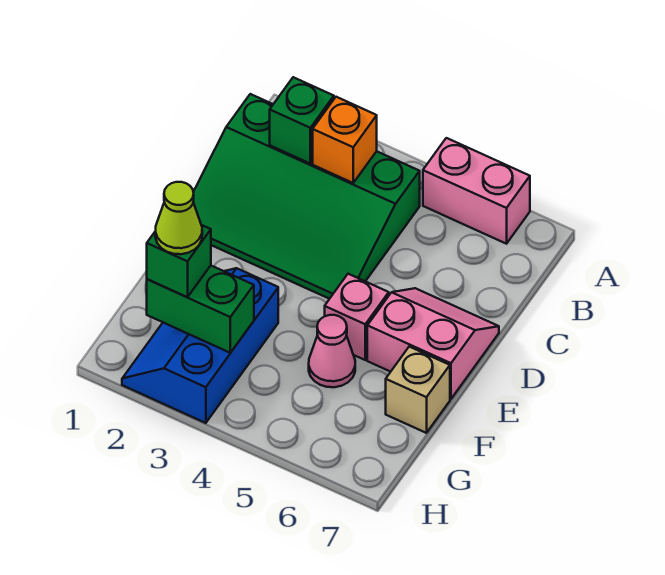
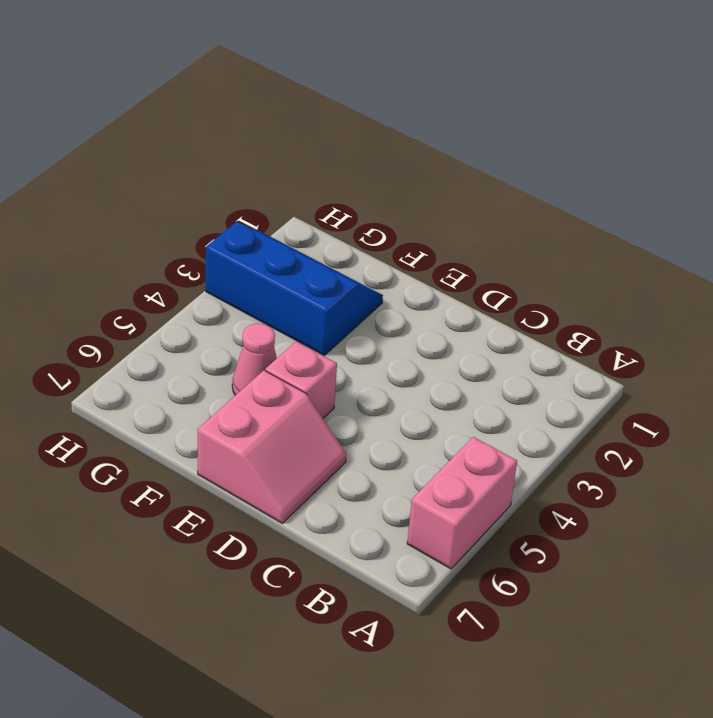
none -> green 3x4 slope [193,94,420,299]
none -> tan 1x1 brick [386,347,450,433]
none -> green 1x1 brick [270,77,334,163]

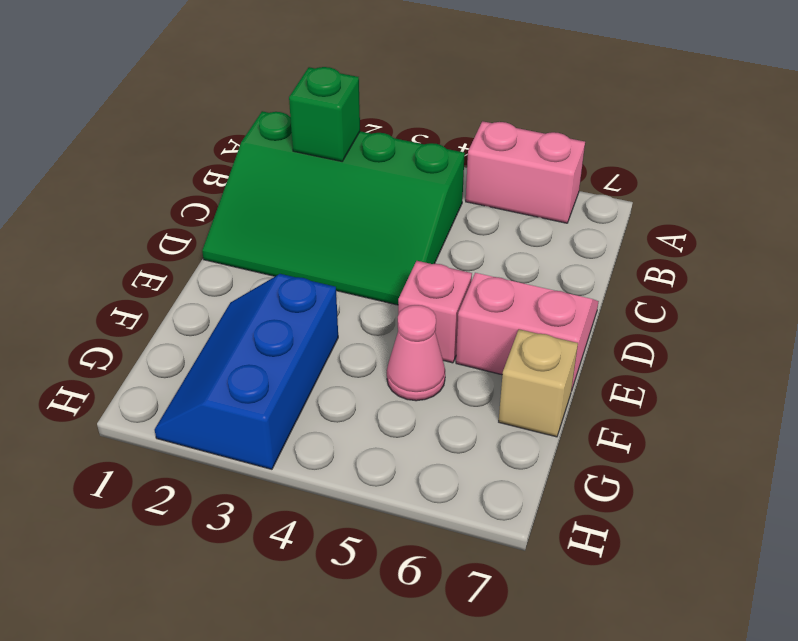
none -> orange 1x1 brick [313,97,377,183]
none -> green 1x2 brick [147,266,254,353]
none -> green 1x1 brick [147,225,211,297]

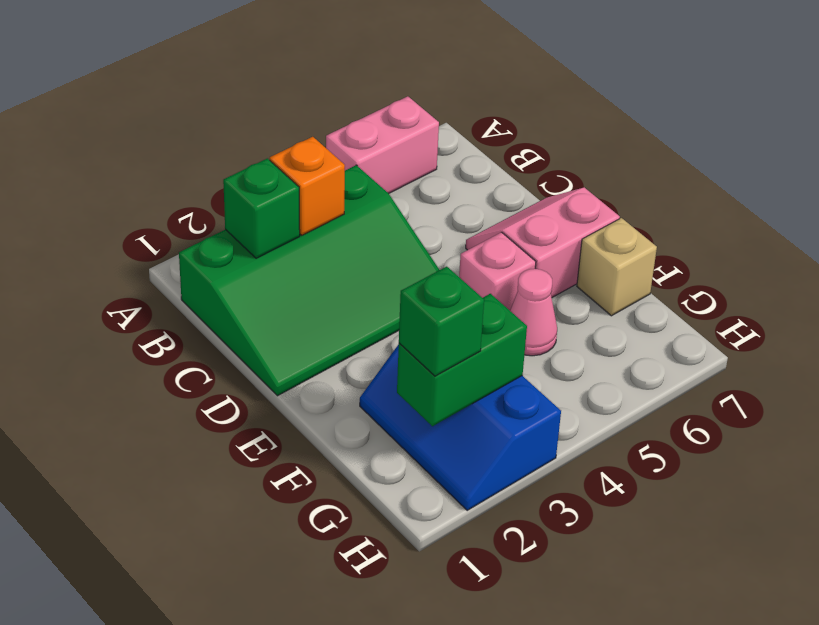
none -> lime 1x1 cone [155,182,202,254]

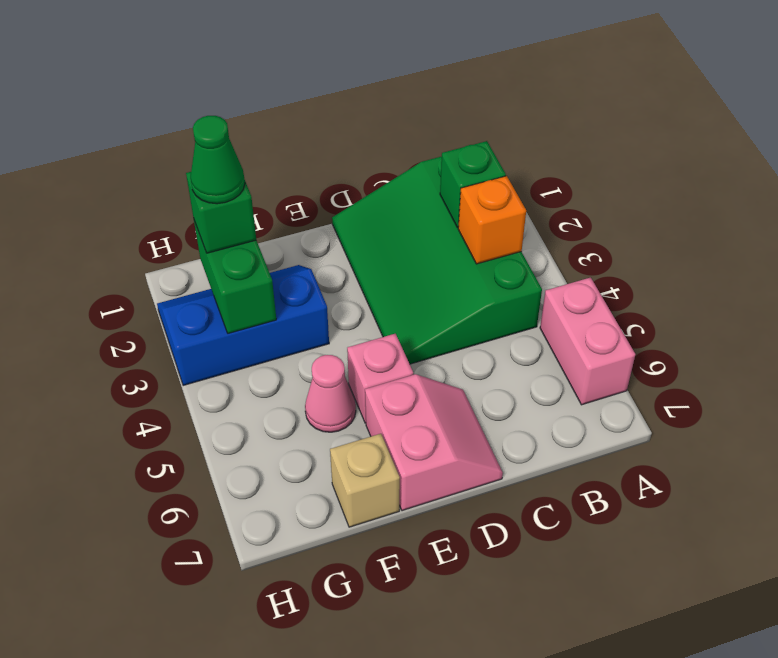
green 1x1 cone [191,116,245,204] -> lime 1x1 cone [155,182,202,254]

